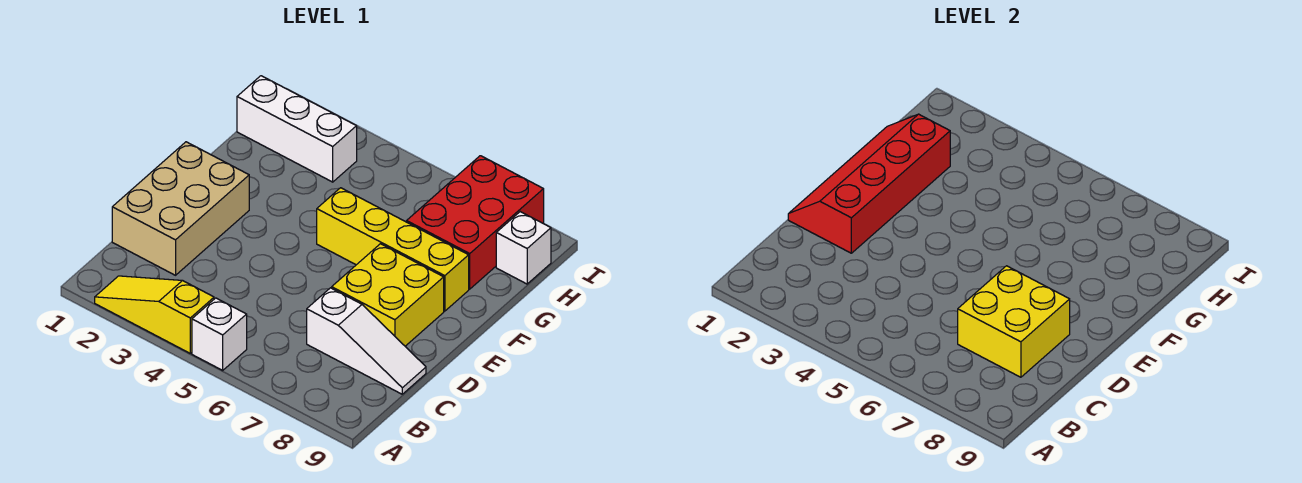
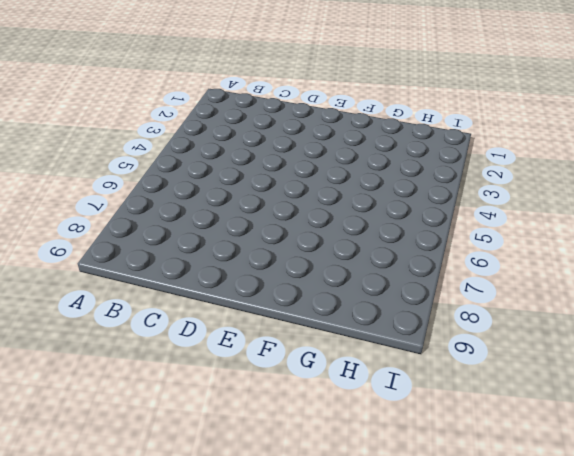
none -> yellow 1x3 slope [95,276,214,353]
none -> white 1x1 brick [192,298,247,370]

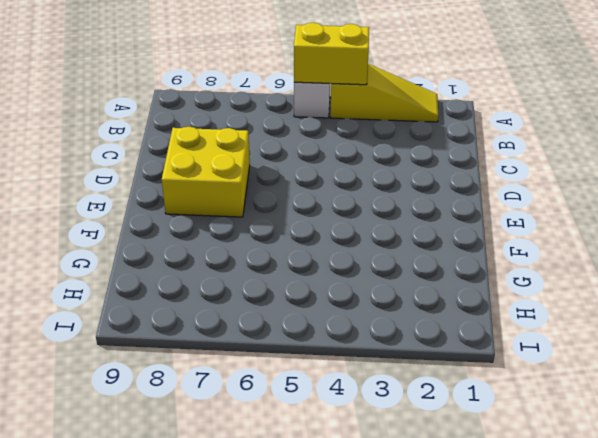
yellow 1x2 brick [294,23,369,85] -> none
none -> tan 2x3 brick [112,142,249,275]
none -> white 1x3 slope [307,288,426,394]

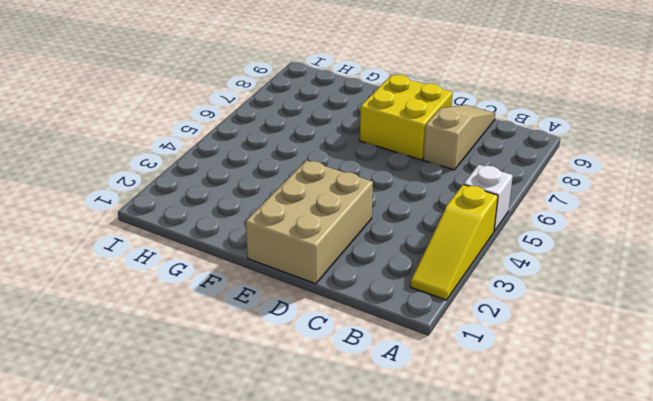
tan 1x3 slope [423,105,496,170] -> white 1x3 slope [307,288,426,394]
tan 2x3 brick [246,160,373,284] -> tan 2x3 brick turned to [112,142,249,275]
none -> yellow 1x4 brick [317,188,469,311]
none -> red 2x3 brick [407,156,544,289]

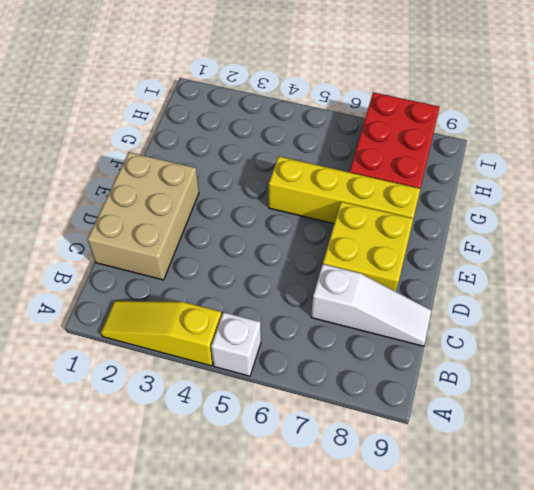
none -> white 1x3 brick [237,76,357,182]
none -> white 1x1 brick [496,212,551,284]

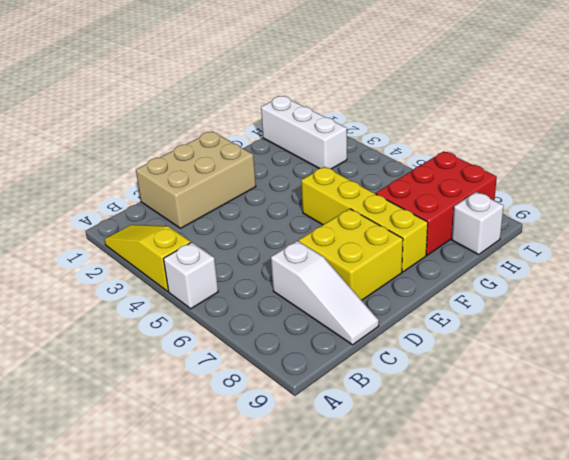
none -> yellow 2x2 brick [958,266,1070,377]
none -> red 2x4 slope [788,114,950,253]

